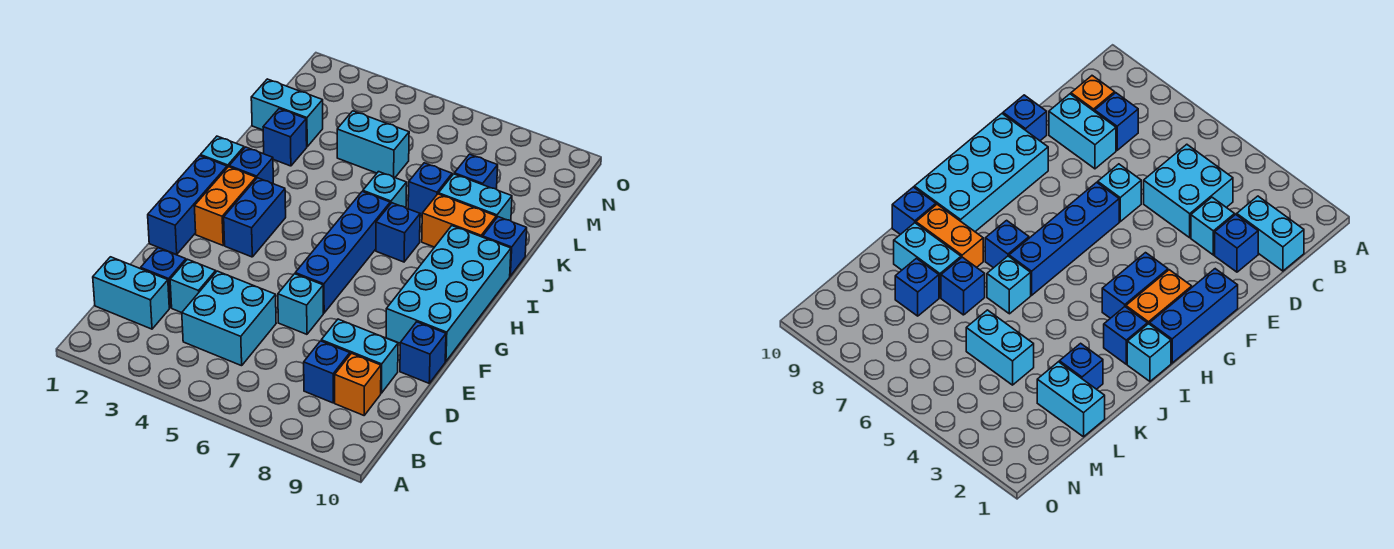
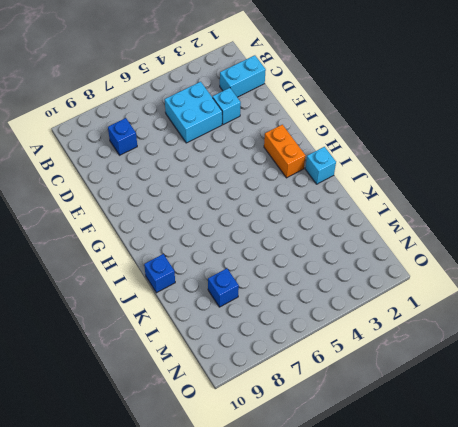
none -> orange 1x1 brick [335,353,381,415]
none -> blue 1x1 brick [141,248,186,308]
none -> cyan 1x2 brick [321,319,398,393]

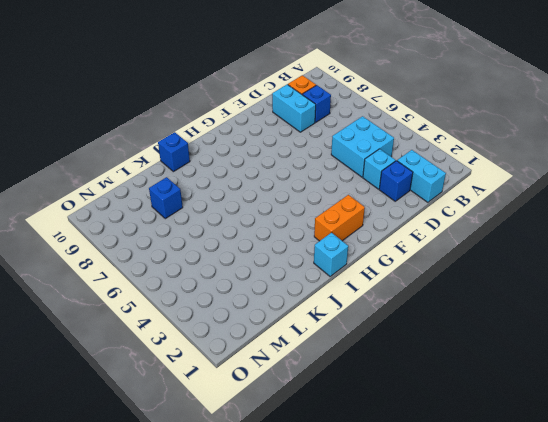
none -> cyan 1x1 brick [278,274,323,334]
none -> blue 1x1 brick [400,322,446,383]
none -> blue 1x3 brick [148,156,227,255]

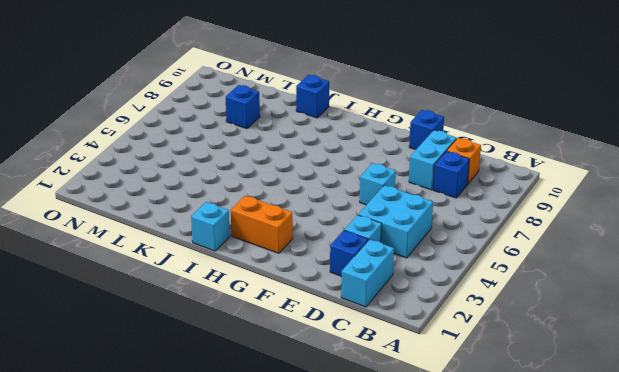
none -> blue 1x3 brick [148,156,227,255]
none -> blue 1x4 brick [295,192,390,313]
none -> cyan 2x4 brick [386,226,511,361]

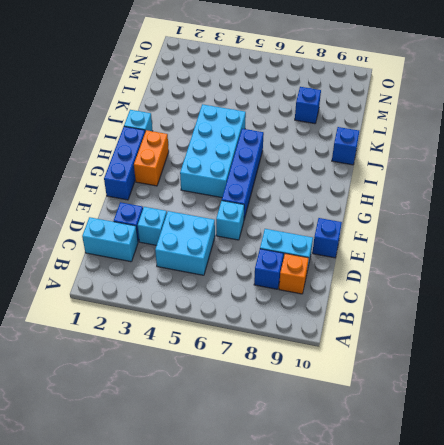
cyan 2x4 brick [180,104,246,197] -> cyan 2x4 brick moved to [386,226,511,361]
none -> blue 1x2 brick [224,178,286,257]
none -> blue 1x1 brick [229,147,273,184]
none -> blue 1x1 brick [376,203,420,262]

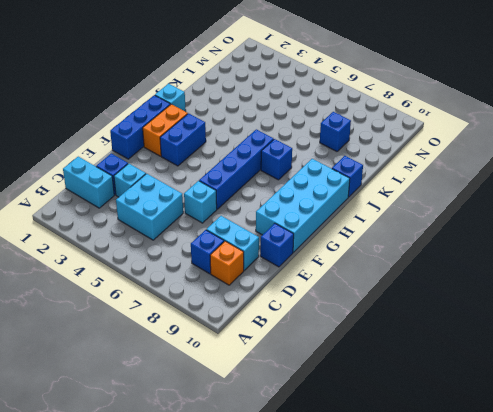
none -> blue 1x1 brick [229,147,273,184]
none -> cyan 1x1 brick [363,172,407,208]
none -> orange 1x2 brick [422,194,496,247]

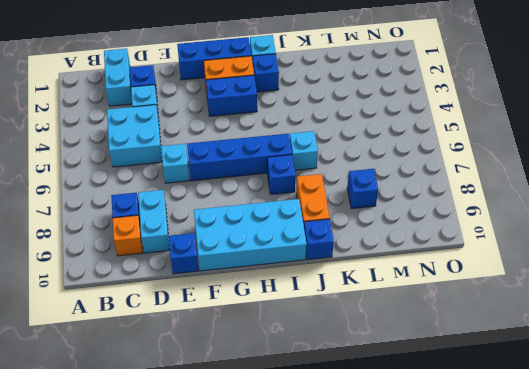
none -> blue 1x1 brick [263,109,307,166]
none -> blue 1x1 brick [408,163,452,216]
none -> cyan 1x2 brick [438,174,512,221]

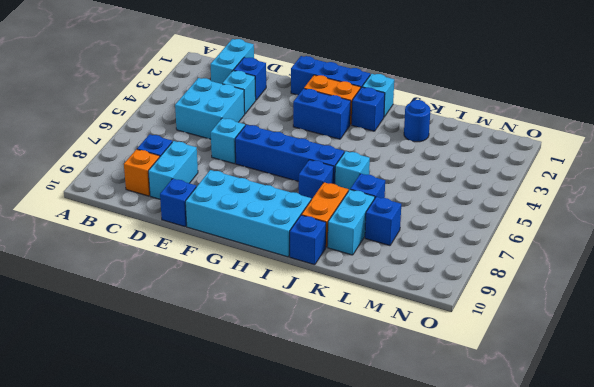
blue 1x1 round brick [404,100,430,142] -> blue 1x1 brick [263,109,307,166]
none -> cyan 1x2 brick [251,79,323,147]
none -> cyan 1x2 brick [337,111,409,177]

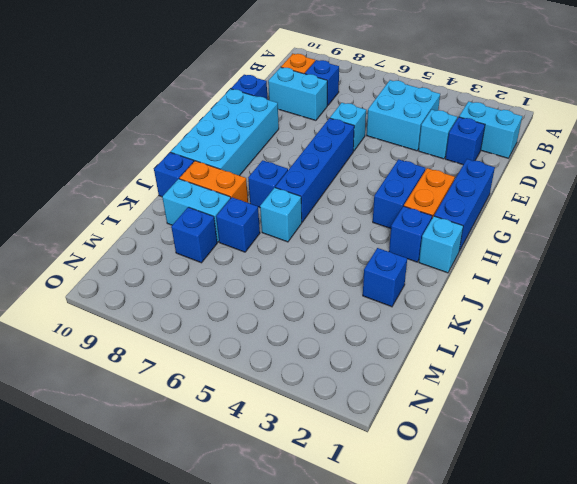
none -> cyan 1x2 brick [251,79,323,147]
none -> cyan 1x2 brick [337,111,409,177]

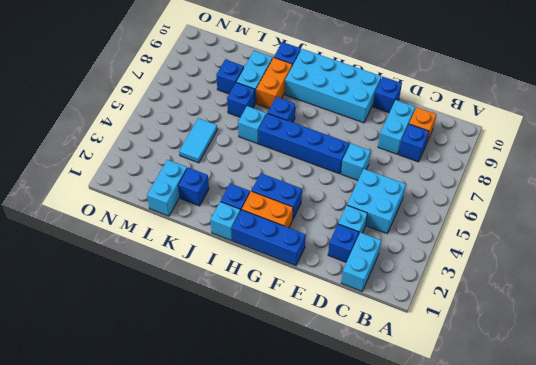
cyan 1x2 tile [179,118,217,163] -> cyan 1x2 brick [337,111,409,177]

